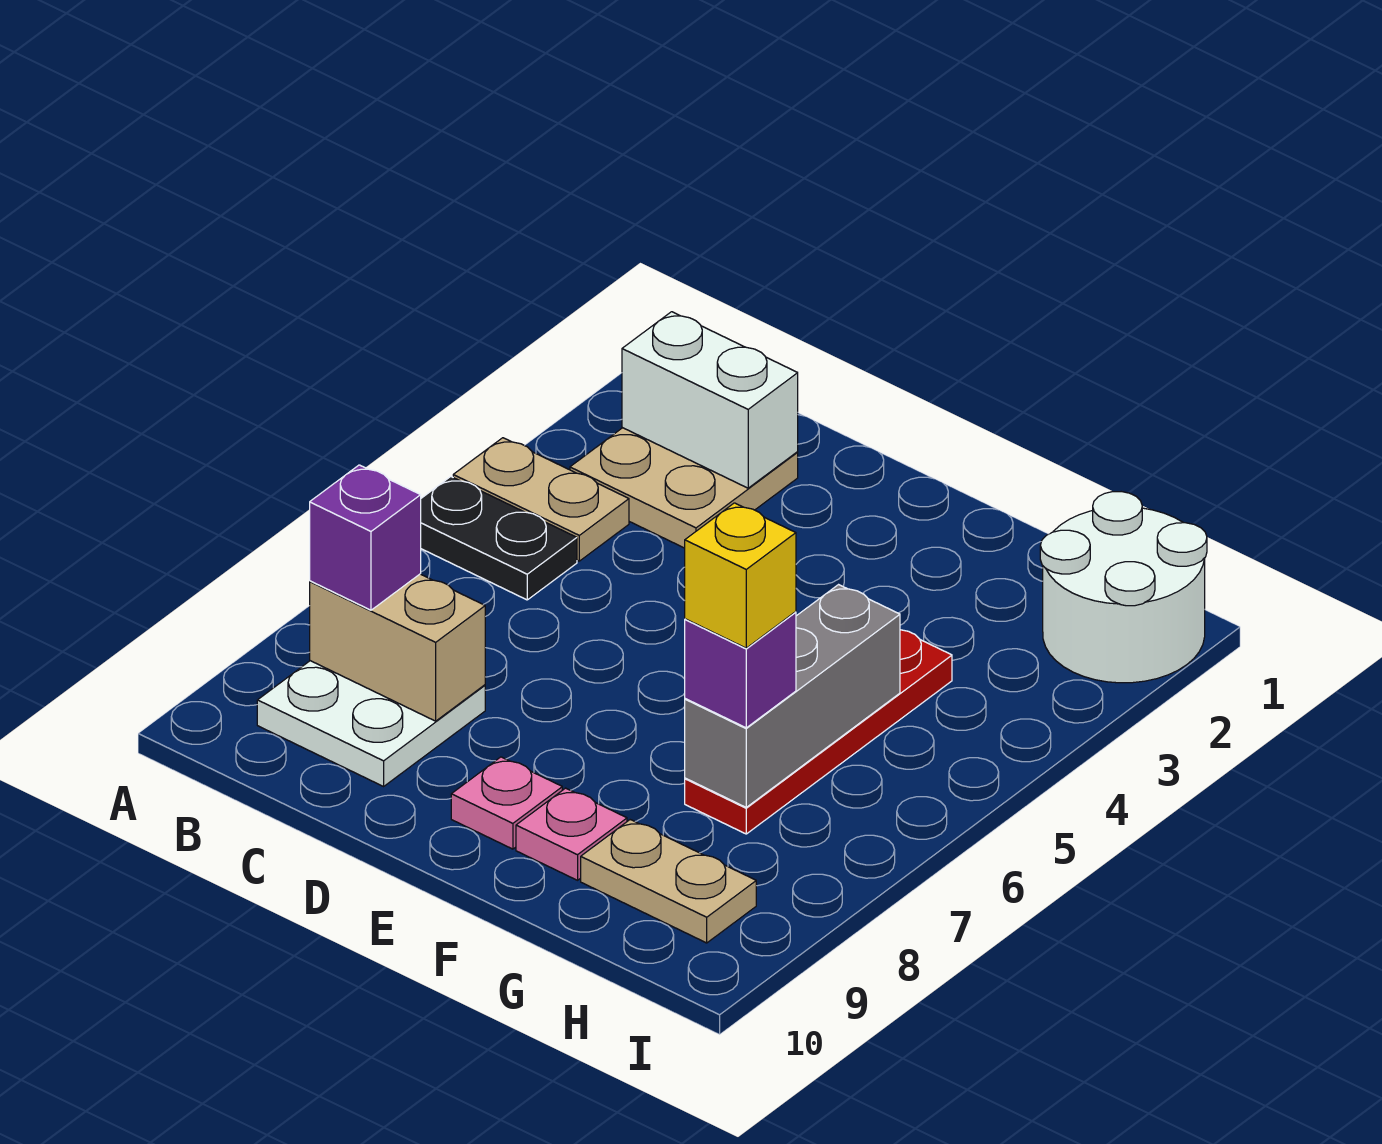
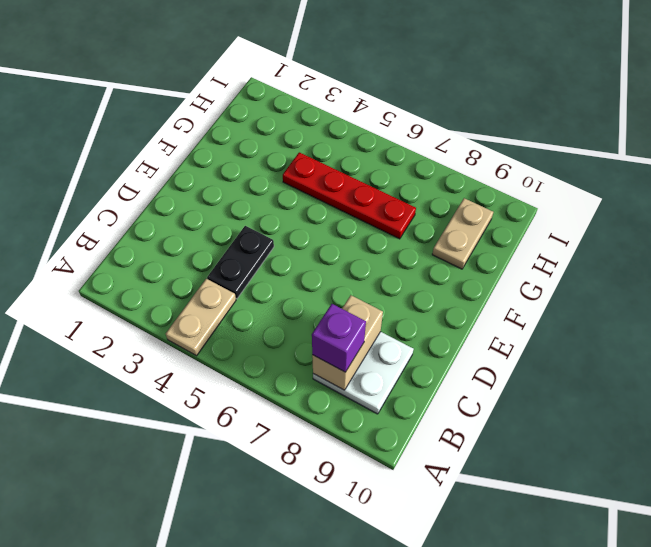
black 1x2 plate [207,226,274,299] -> black 1x2 plate moved to [421,477,577,600]
none -> tan 2x2 plate [570,428,798,548]
none -> pink 1x1 plate [451,757,562,849]
none -> pink 1x1 plate [516,788,627,880]

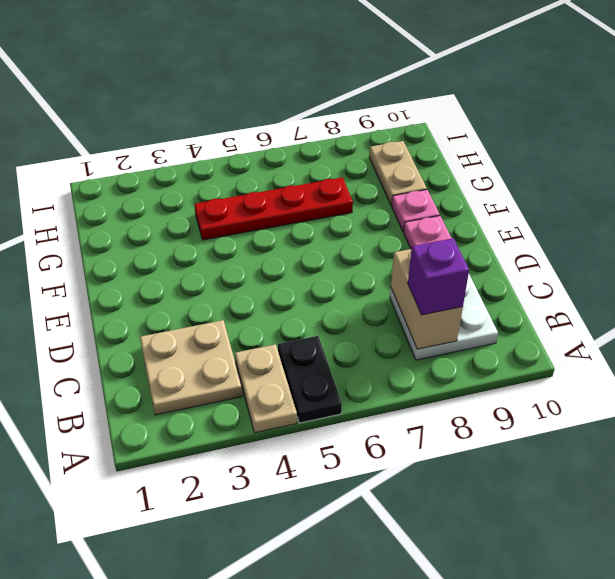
none -> white 2x2 round brick [1040,492,1207,683]
none -> white 1x2 brick [622,312,798,488]
none -> grey 1x3 brick [685,585,900,807]

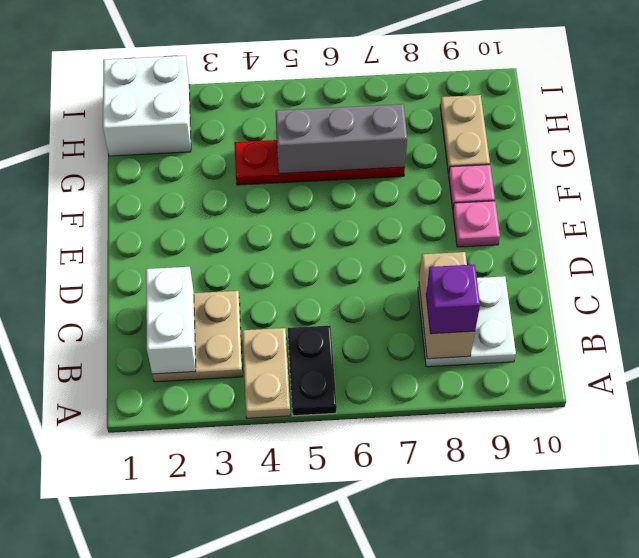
white 2x2 brick [103,56,191,156] -> white 2x2 round brick [1040,492,1207,683]
none -> purple 1x1 brick [685,612,796,728]
none -> yellow 1x1 brick [685,503,796,648]

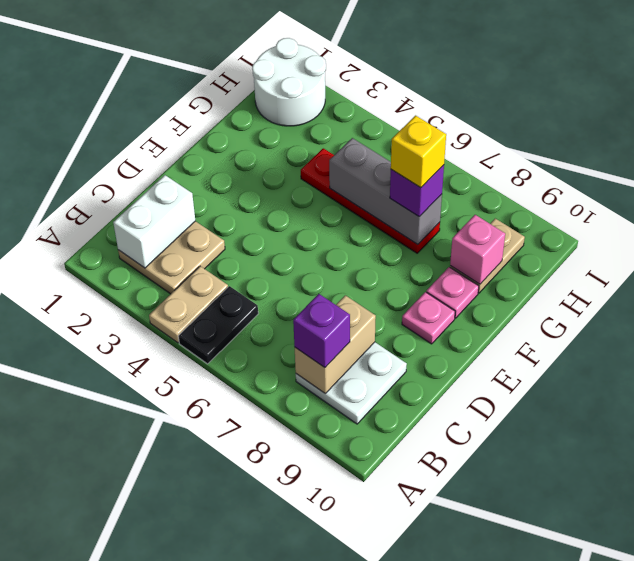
pink 1x1 brick [450,215,505,284] -> none

